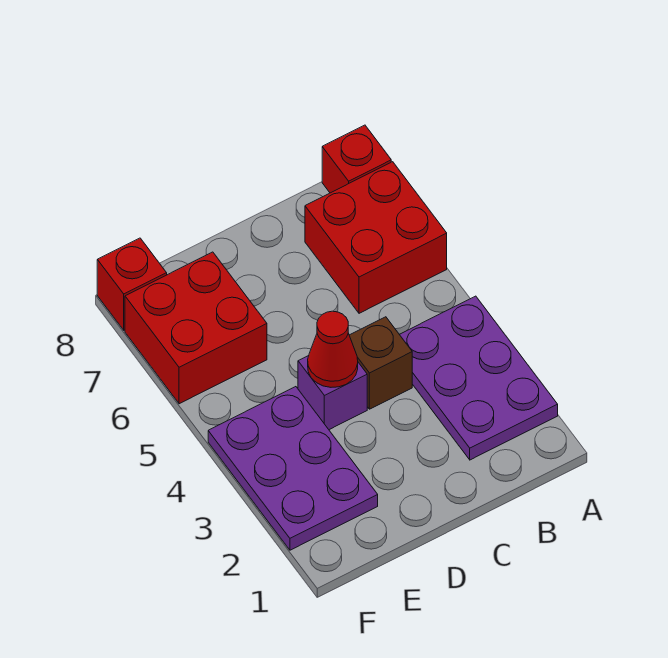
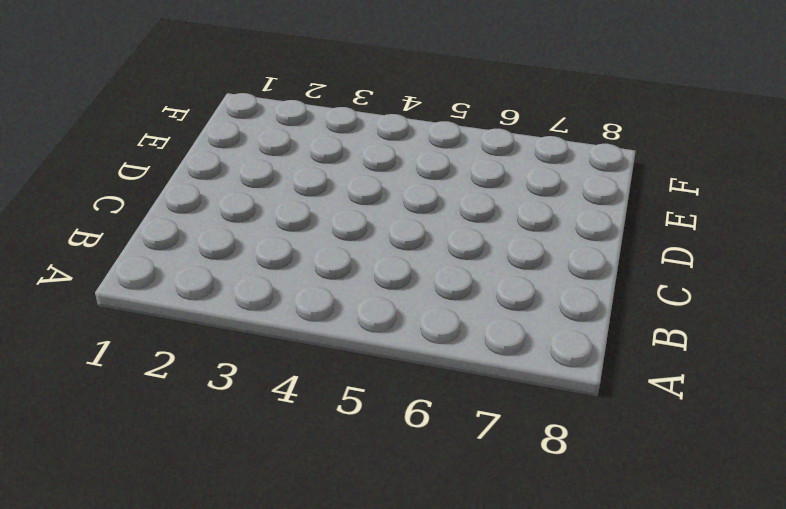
none -> purple 2x3 plate [399,296,558,460]
none -> red 2x2 brick [305,162,447,313]

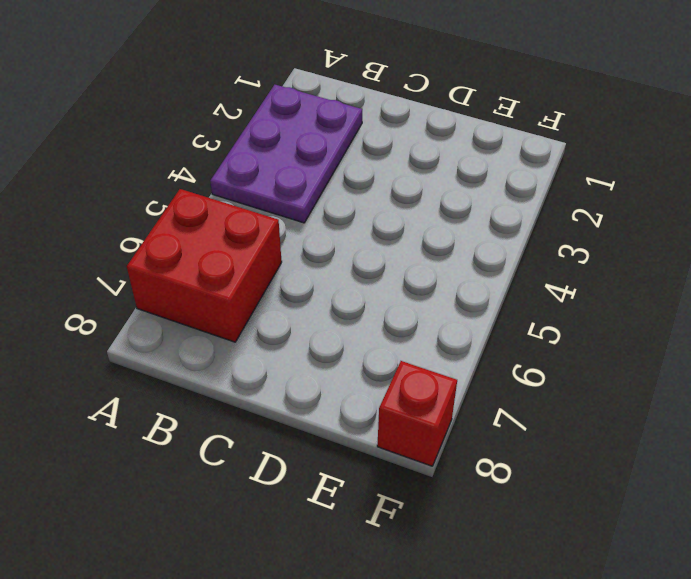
none -> red 1x1 brick [322,125,391,193]
none -> brown 1x1 brick [349,317,412,409]

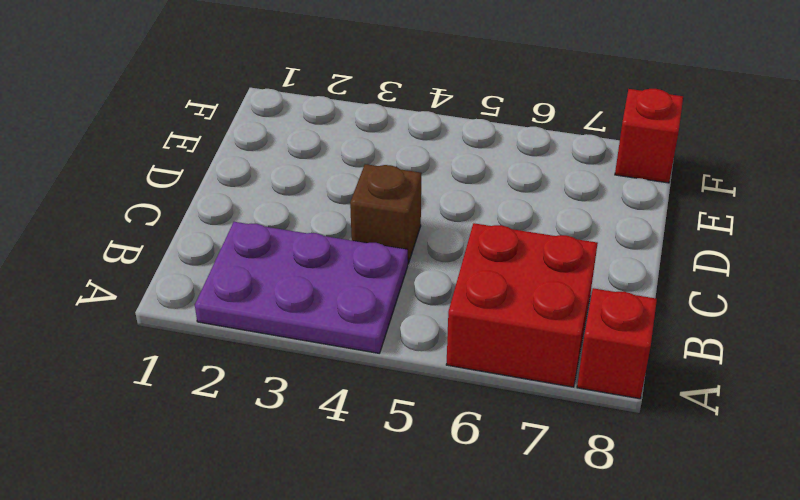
none -> purple 1x1 brick [298,356,367,430]
none -> purple 2x3 plate [208,387,378,550]

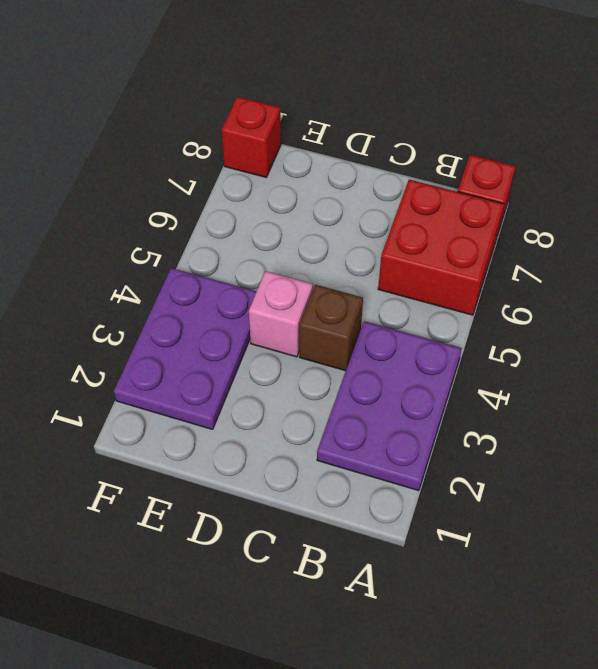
pink 1x1 brick [249,271,313,357] -> purple 1x1 brick [298,356,367,430]
none -> red 2x2 brick [125,252,267,404]
none -> red 1x1 cone [308,311,358,387]

